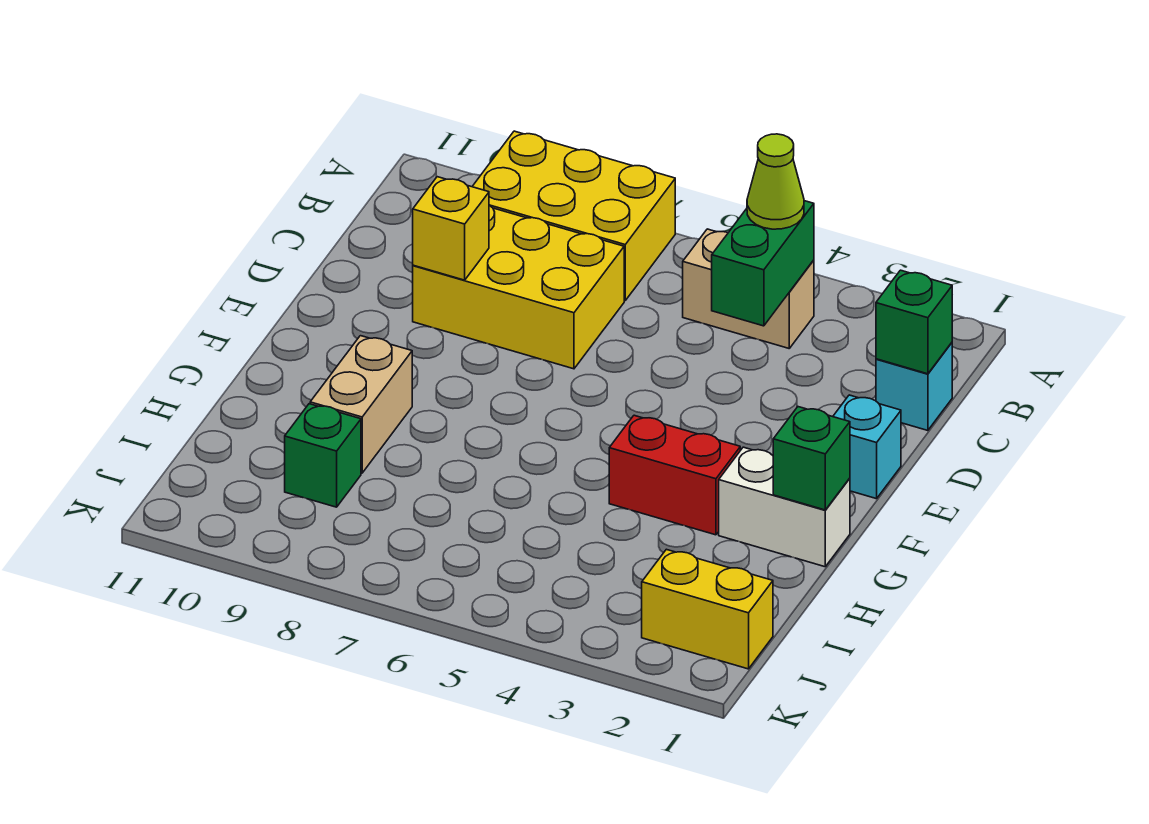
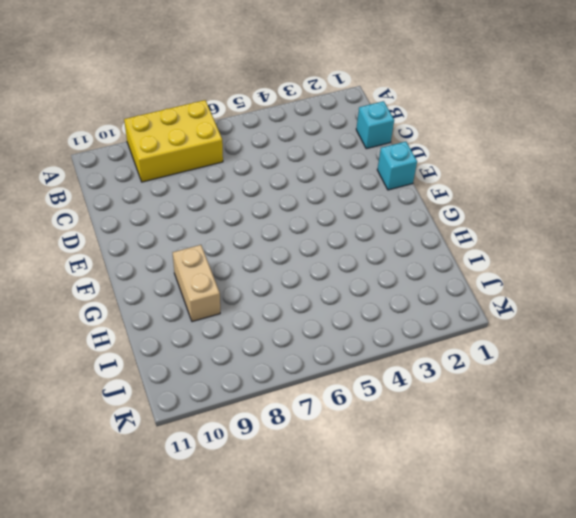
none -> tan 1x2 brick [683,229,814,348]
none -> yellow 2x3 brick [413,205,624,369]
none -> white 1x2 brick [719,447,850,567]

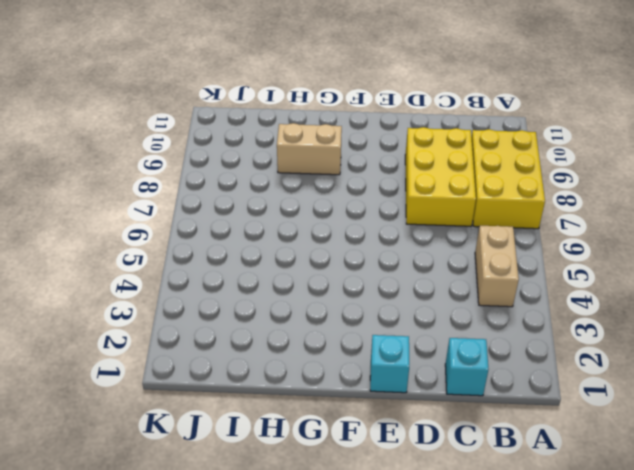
none -> white 1x2 brick [719,447,850,567]
none -> red 1x2 brick [609,415,740,535]
none -> green 1x1 brick [285,404,361,507]

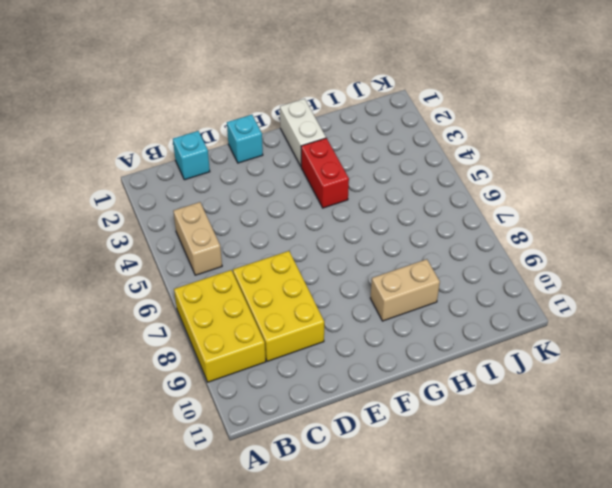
none -> green 1x1 brick [285,404,361,507]
none -> yellow 1x2 brick [642,549,773,669]
none -> green 1x2 brick [712,201,814,326]

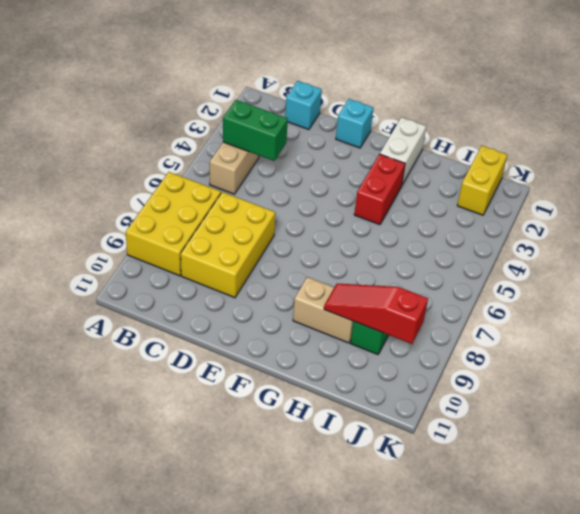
red 1x3 slope [324,284,428,344] -> none
none -> green 1x1 brick [876,270,952,374]
none -> yellow 1x1 brick [413,177,489,280]
none -> green 1x1 brick [773,407,850,510]

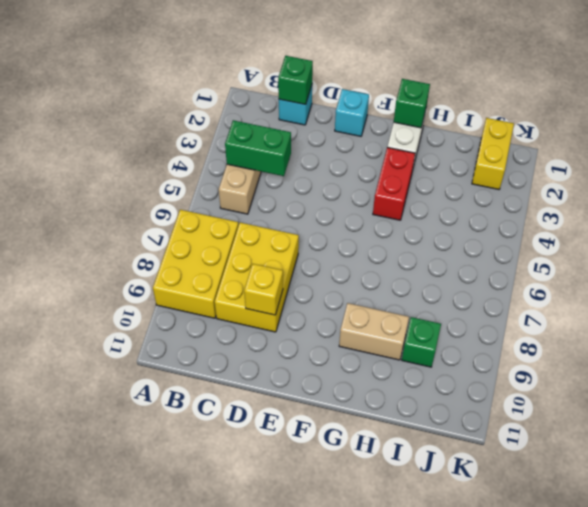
none -> lime 1x1 cone [747,134,804,229]

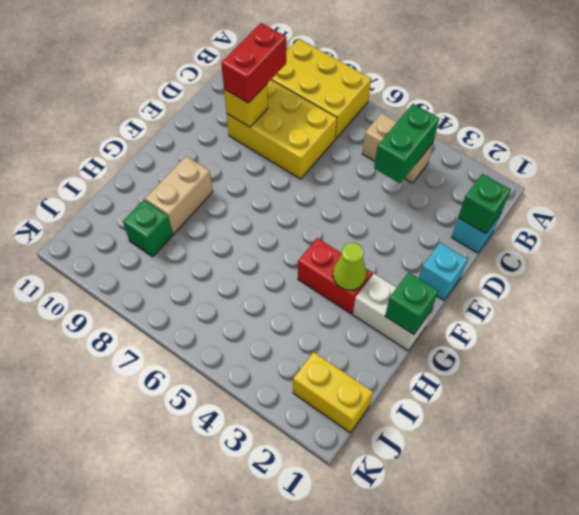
red 1x2 brick [221,23,286,103] -> none
lime 1x1 cone [333,242,367,290] -> lime 1x1 cone moved to [747,134,804,229]

